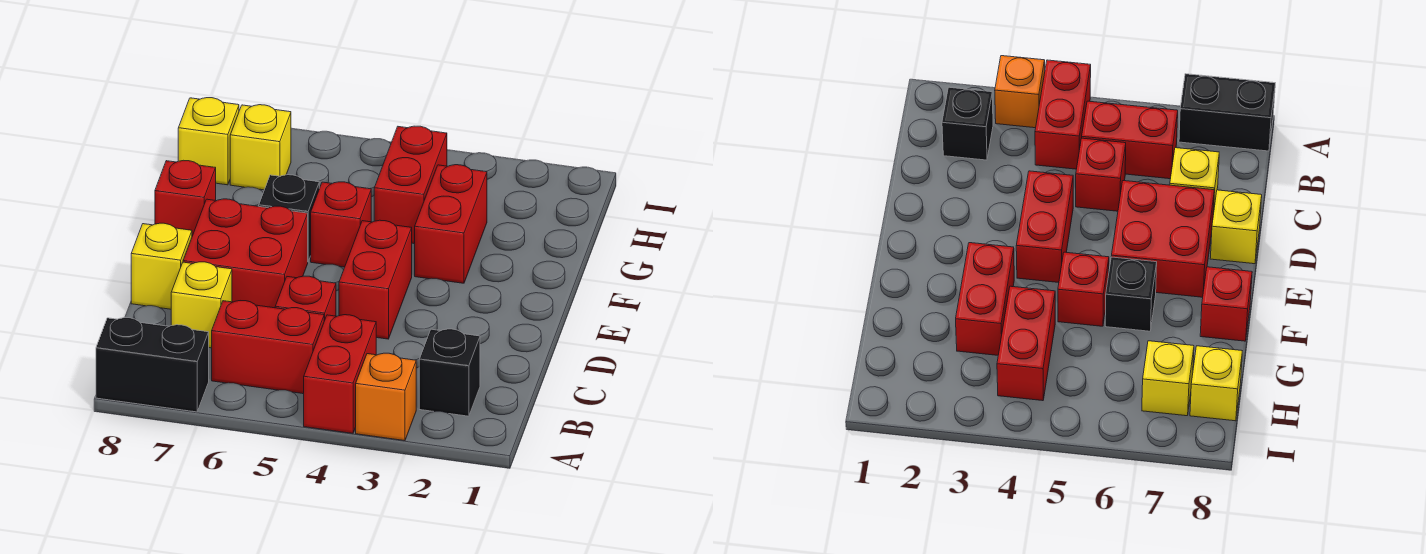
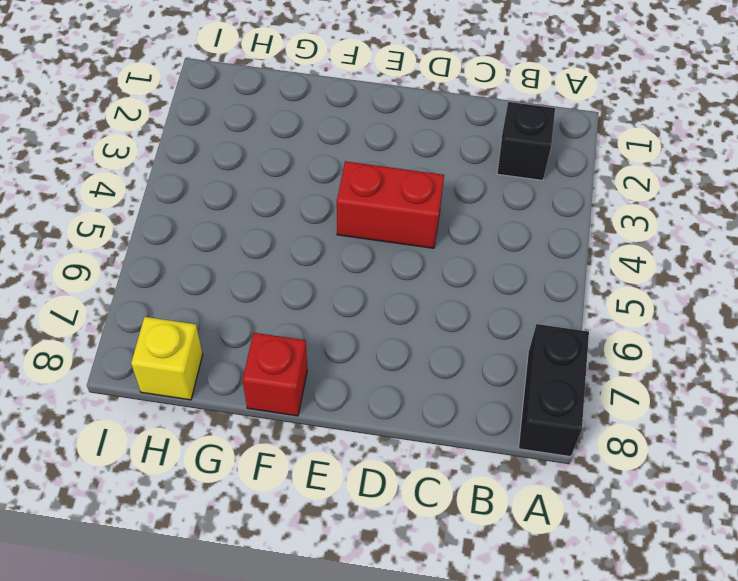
none -> orange 1x1 brick [356,353,416,441]
none -> red 1x2 brick [304,315,376,433]
none -> red 1x2 brick [212,301,324,394]

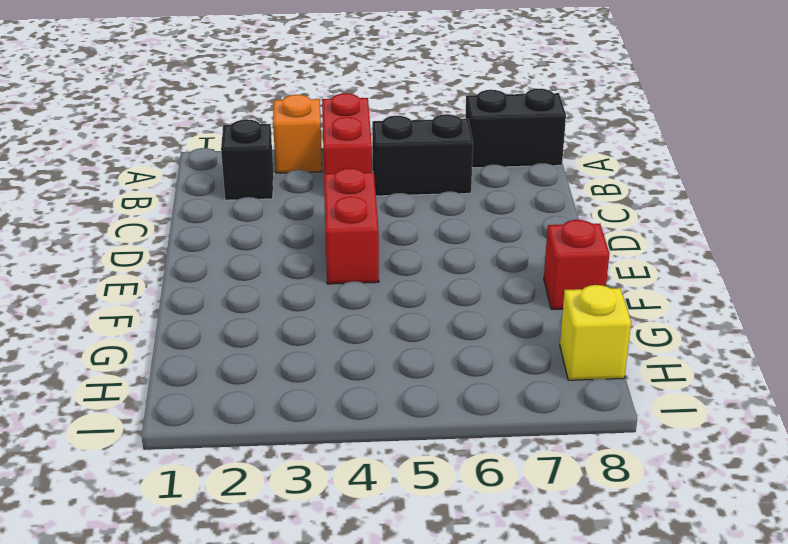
black 1x2 brick [372,114,473,196] -> red 1x2 brick [212,301,324,394]
none -> red 1x1 brick [275,276,336,321]
none -> yellow 1x1 brick [171,262,232,348]
none -> red 2x2 brick [183,199,308,308]

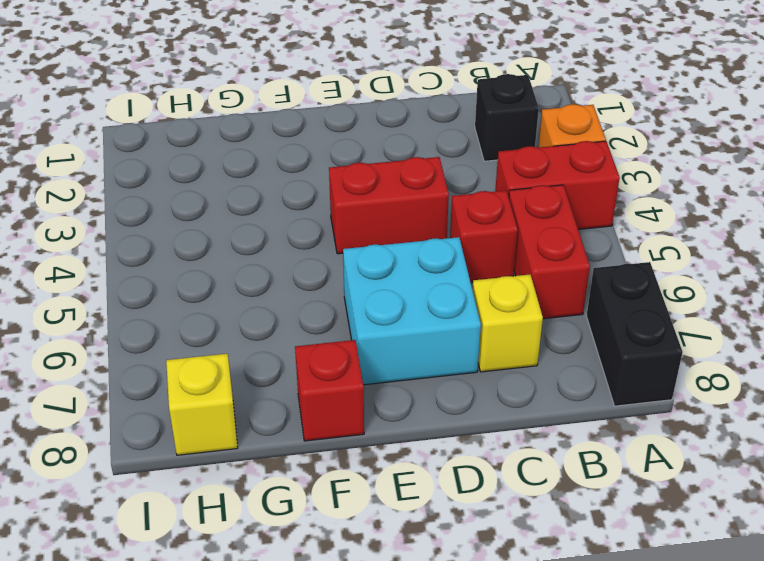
cyan 2x2 brick [343,237,481,385] -> red 2x2 brick [183,199,308,308]
none -> yellow 1x1 brick [131,223,192,309]
none -> red 1x2 brick [415,165,487,283]
none -> red 1x1 brick [311,182,371,267]

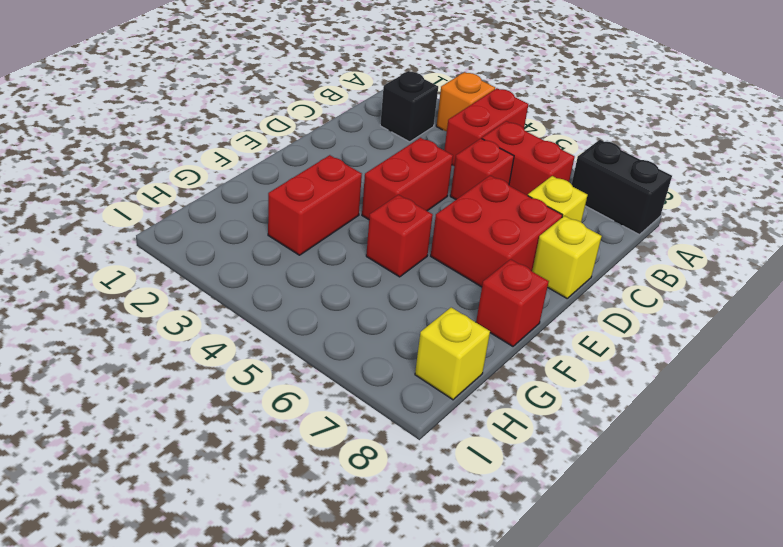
none -> black 1x1 brick [259,175,319,261]
none -> red 1x2 brick [374,126,447,244]
none -> yellow 1x1 brick [230,105,291,190]

